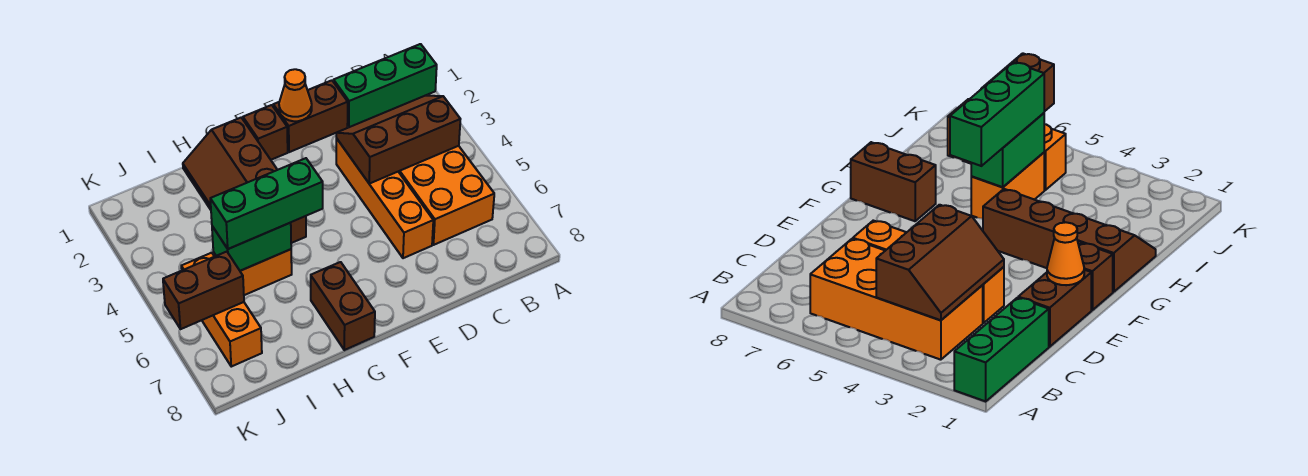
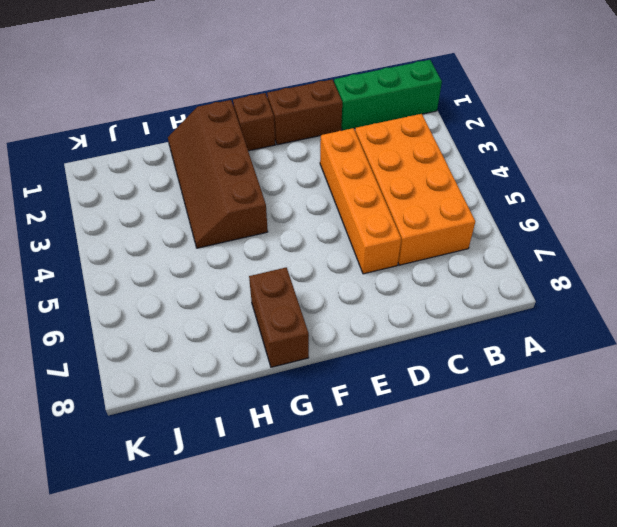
none -> orange 1x2 brick [213,249,292,295]
none -> orange 1x3 brick [181,253,262,367]
none -> brown 2x3 slope [336,96,460,184]

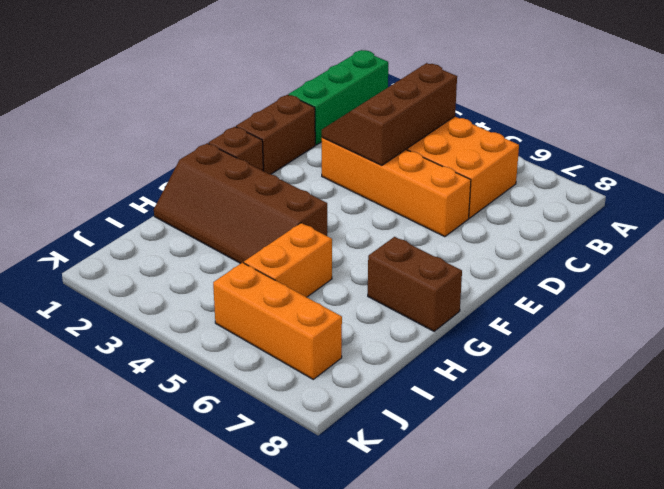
none -> orange 1x1 cone [279,69,312,121]
none -> green 1x2 brick [212,223,291,271]
none -> brown 1x2 brick [163,252,244,329]

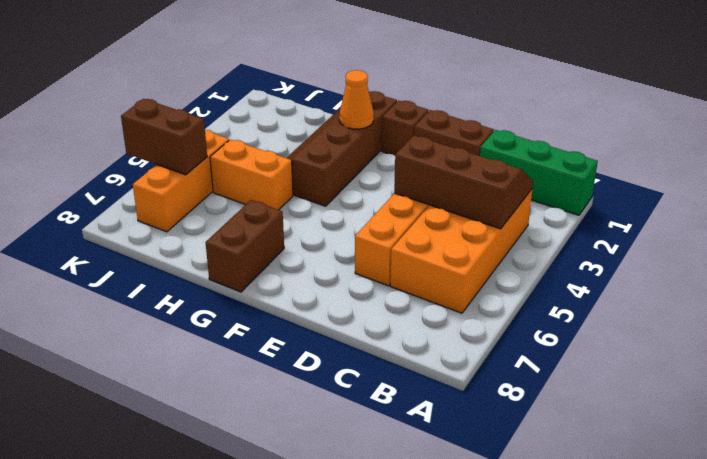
orange 1x1 cone [339,70,374,129] -> orange 1x1 cone moved to [279,69,312,121]
none -> green 1x2 brick [212,223,291,271]
none -> green 1x3 brick [210,158,323,249]

